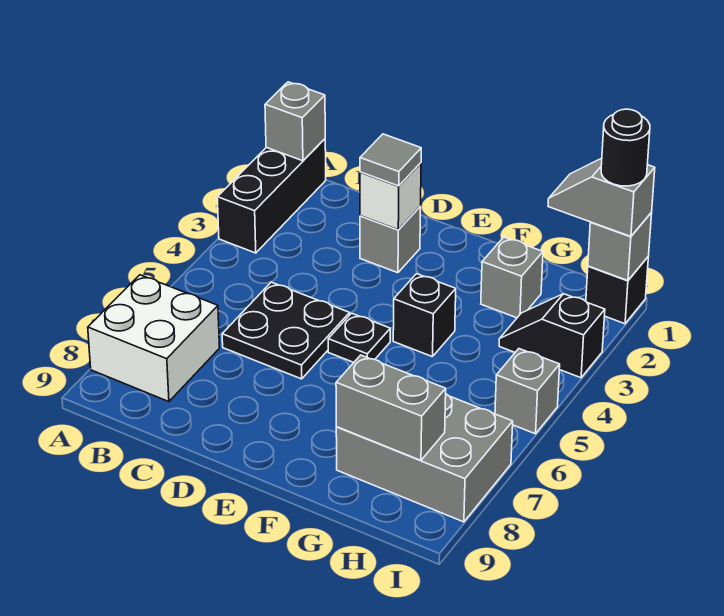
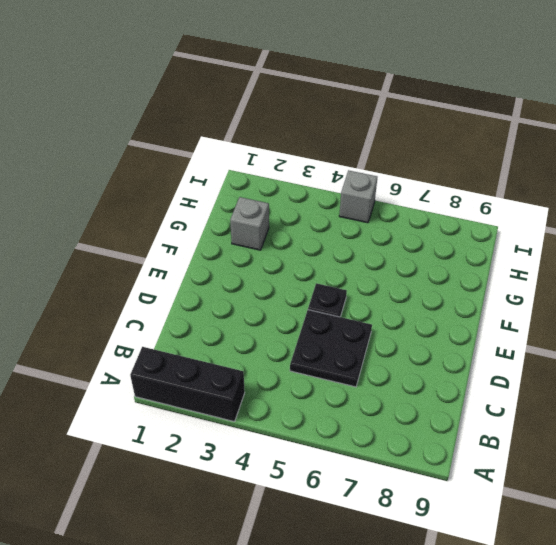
none -> white 2x2 brick [88,275,220,402]
none -> grey 1x1 brick [360,207,421,273]
none -> black 1x1 brick [393,274,456,357]

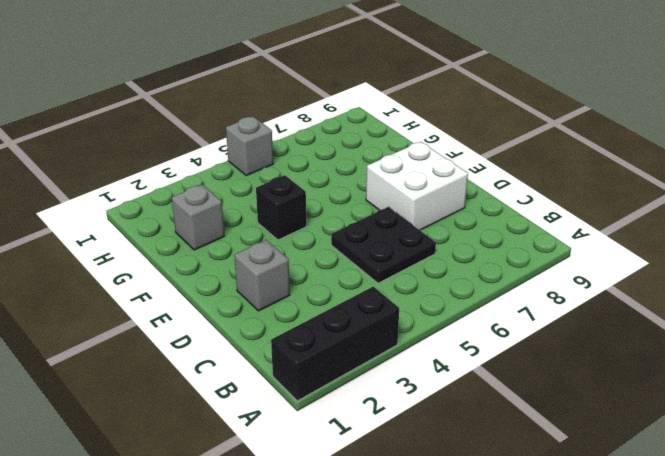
white 2x2 brick [366,142,468,230] -> white 2x2 brick moved to [88,275,220,402]
none -> black 1x1 plate [328,313,390,362]
none -> grey 2x3 brick [336,394,513,522]
none -> black 1x2 slope [499,294,605,378]

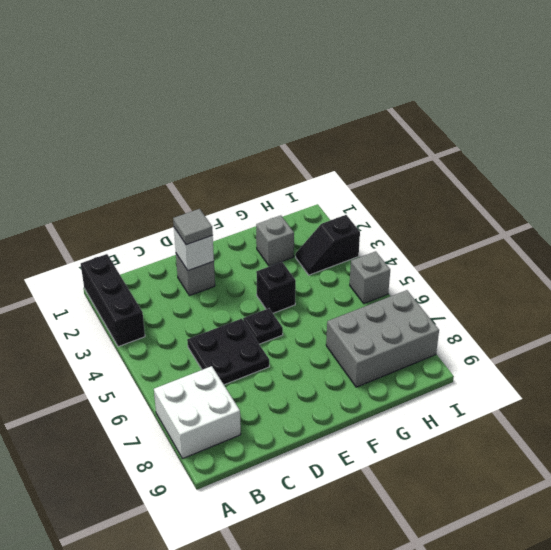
none -> black 1x1 brick [586,257,648,324]
none -> grey 1x1 brick [265,82,325,161]
none -> grey 1x2 brick [336,355,446,461]

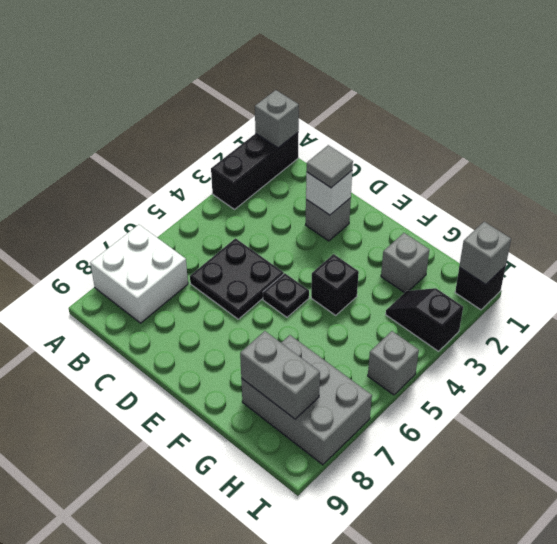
none -> grey 1x2 slope [548,158,655,236]
none -> black 1x1 round brick [601,109,650,186]

